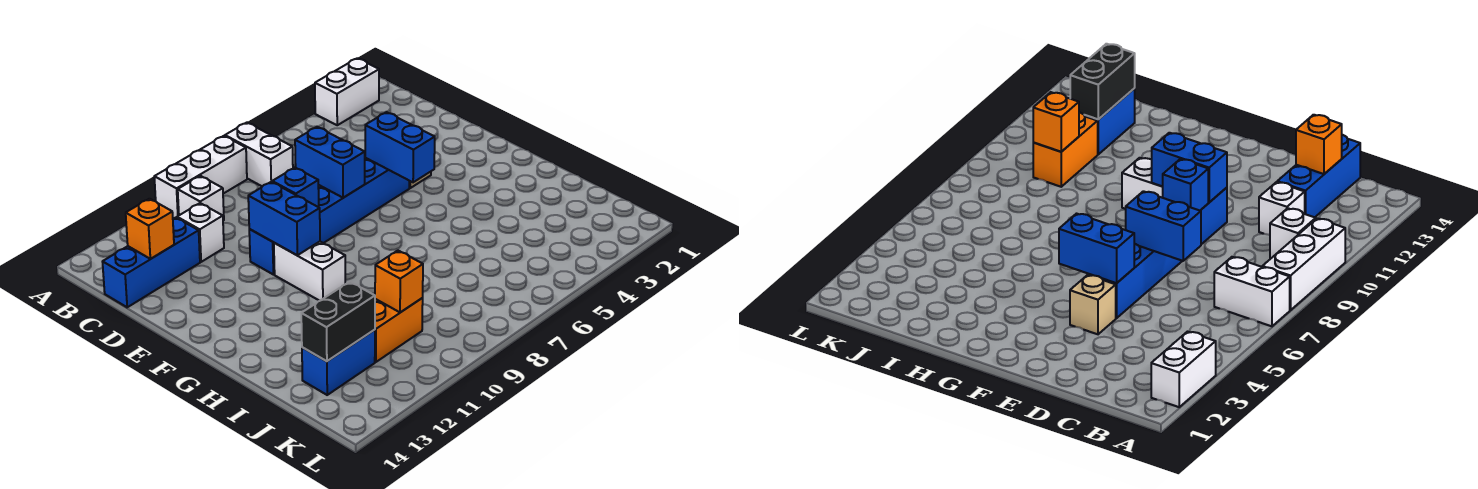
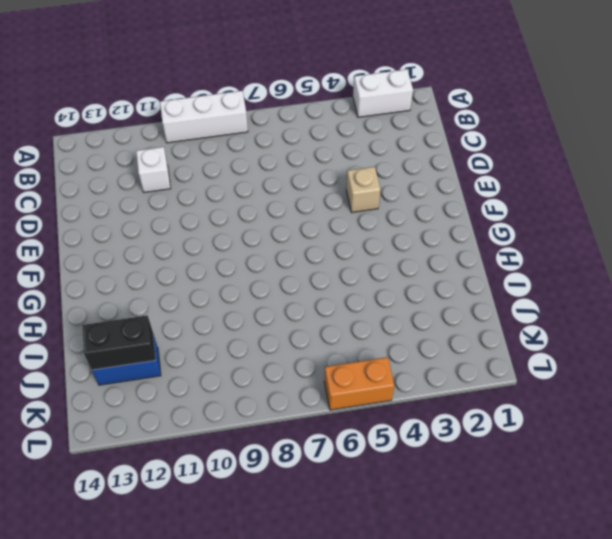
orange 1x2 brick [324,357,394,410] -> orange 1x2 brick moved to [375,298,423,362]
none -> white 1x2 brick [225,123,293,186]
none -> white 1x1 brick [178,176,224,221]
none -> blue 1x3 brick [102,218,200,307]

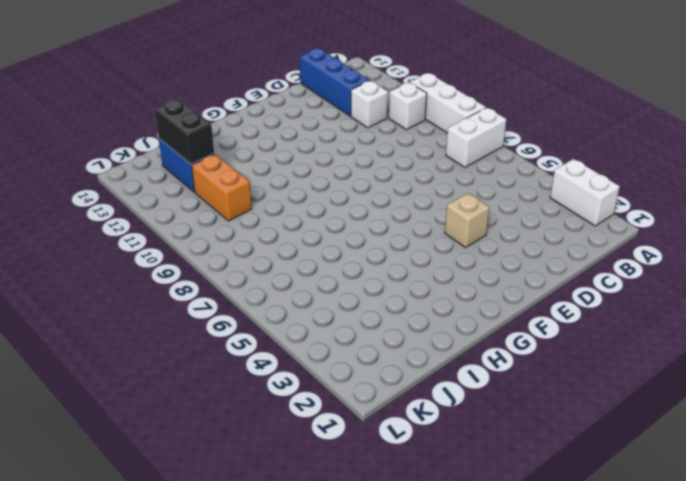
none -> blue 1x6 brick [249,158,409,274]
none -> white 1x2 brick [274,242,345,301]
none -> orange 1x1 brick [126,199,174,259]

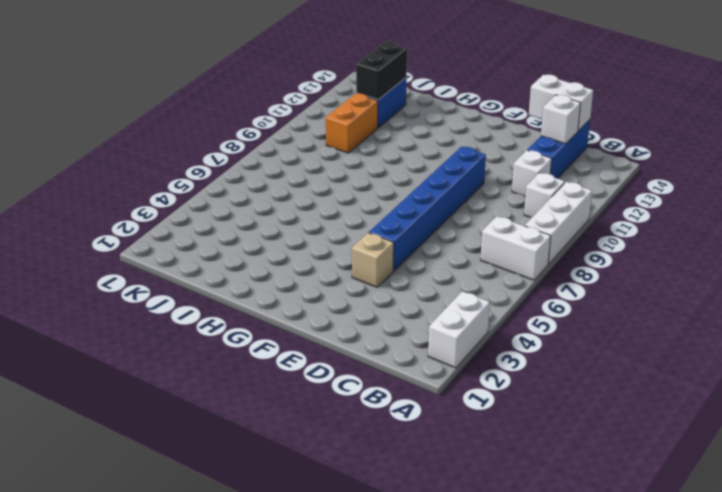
white 1x1 brick [541,95,581,144] -> orange 1x1 brick [126,199,174,259]
white 1x2 brick [529,75,593,131] -> white 1x2 brick moved to [274,242,345,301]
none -> blue 1x2 brick [295,127,365,198]
none -> blue 1x2 brick [365,112,435,182]
none -> blue 1x1 brick [272,168,319,207]

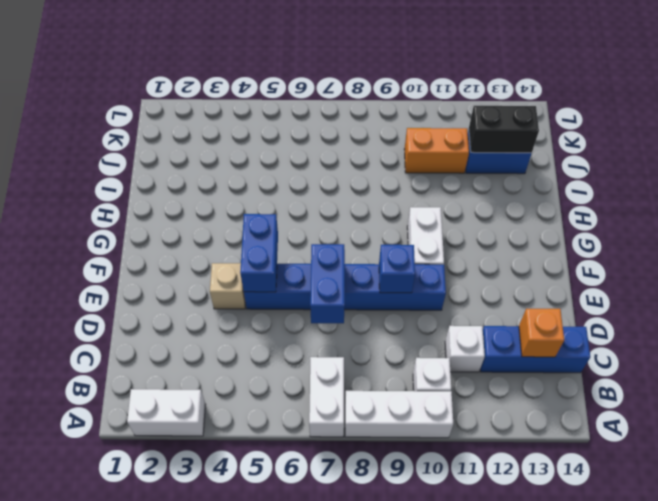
none -> blue 1x2 brick [248,182,320,255]
none -> orange 1x1 brick [375,251,423,312]

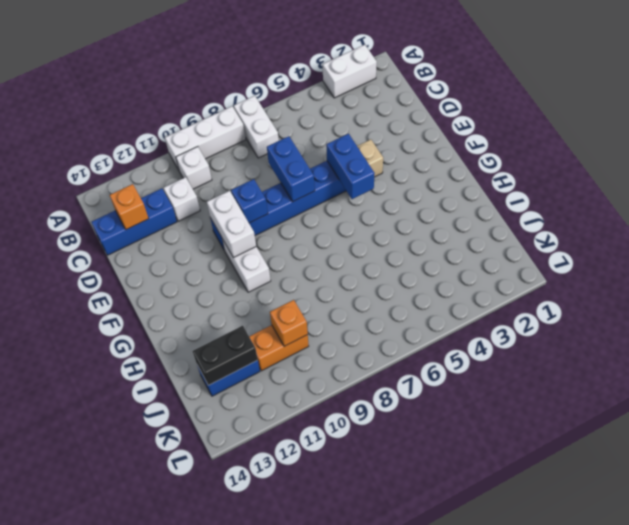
white 1x2 brick [207,191,256,258] -> blue 1x2 brick [248,182,320,255]

